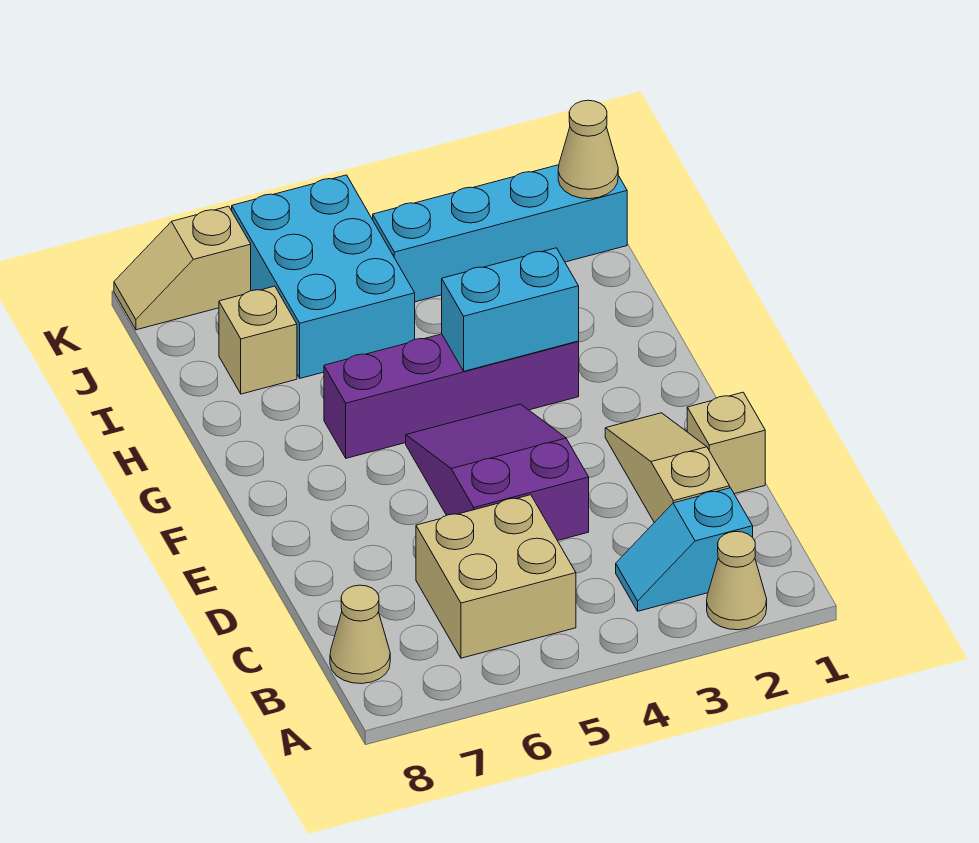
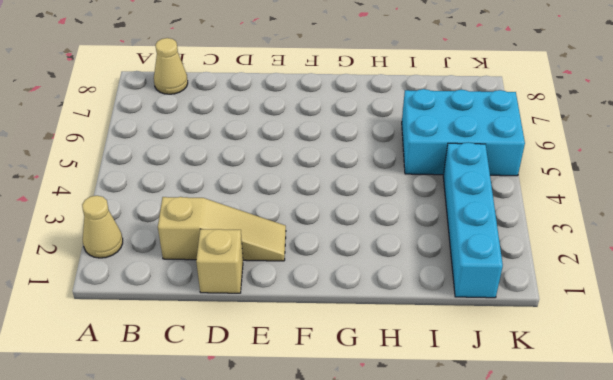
none -> cyan 1x2 slope [616,488,753,611]
none -> tan 2x2 brick [416,495,576,658]
none -> purple 2x3 slope [406,404,589,541]

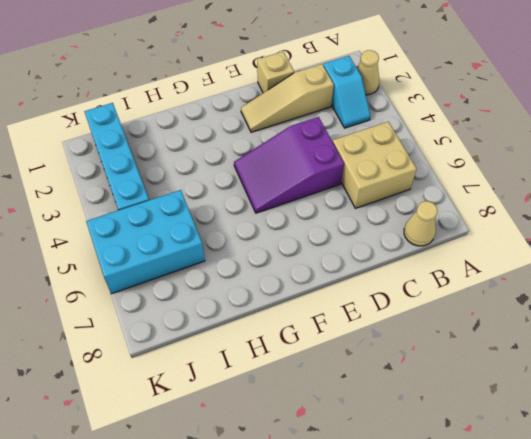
none -> purple 1x4 brick [324,334,579,458]
none -> tan 1x1 brick [219,286,297,394]
none -> tan 1x2 slope [114,206,251,330]

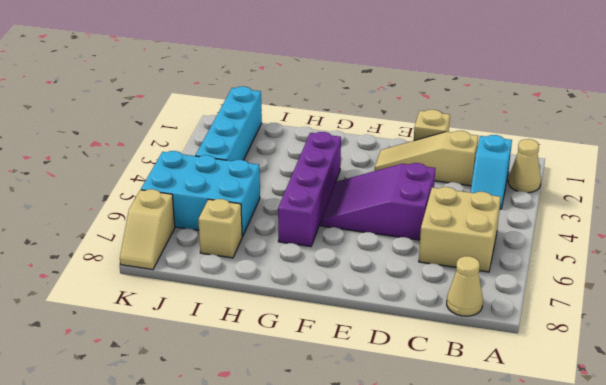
none -> cyan 1x2 brick [442,248,579,371]
none -> tan 1x1 cone [558,100,618,199]

